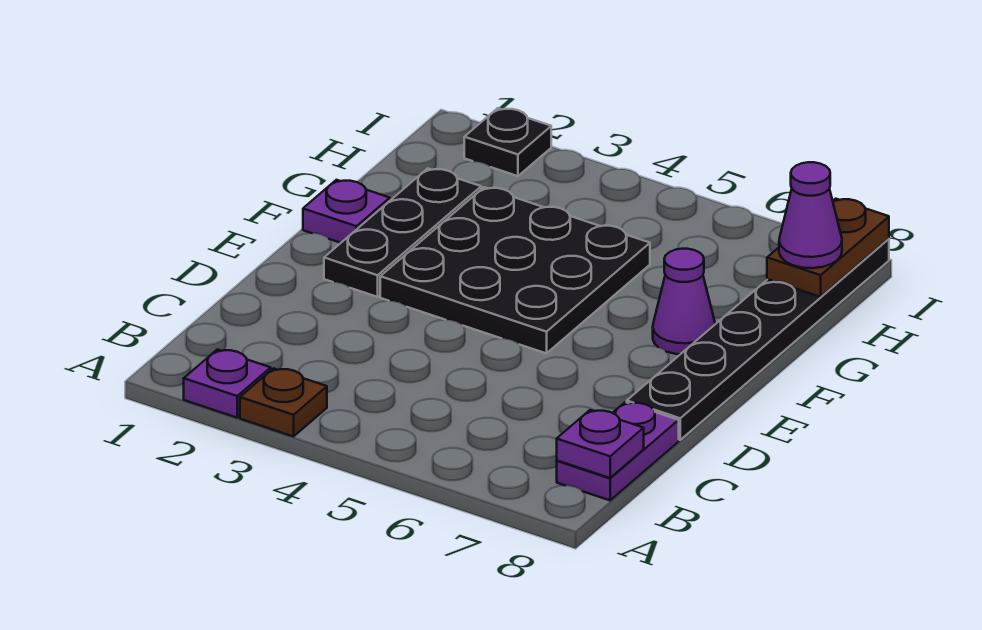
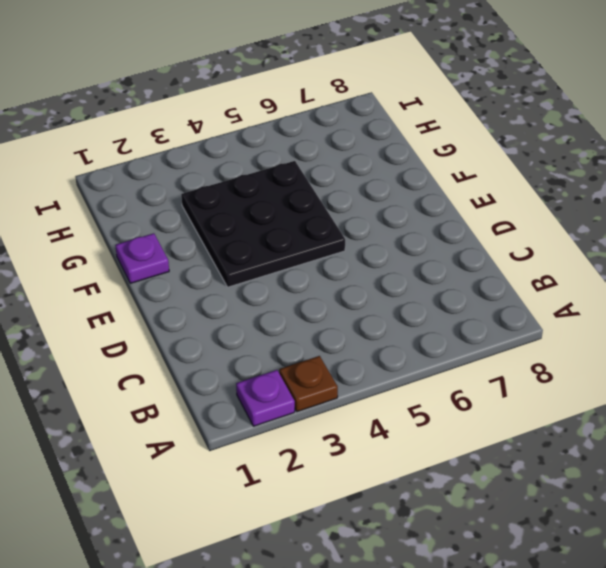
none -> purple 1x2 plate [557,402,679,500]
none -> black 1x6 plate [627,239,889,440]
none -> black 1x3 plate [324,168,481,297]

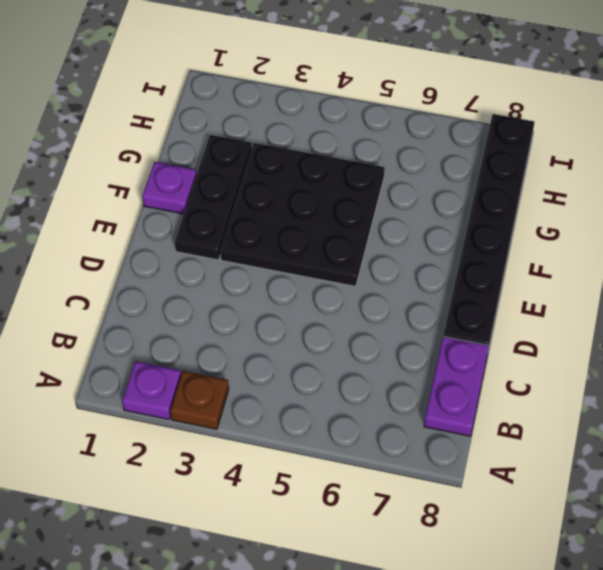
none -> purple 1x1 cone [653,249,715,354]
none -> black 1x1 plate [464,108,551,176]
none -> purple 1x1 plate [557,410,644,478]

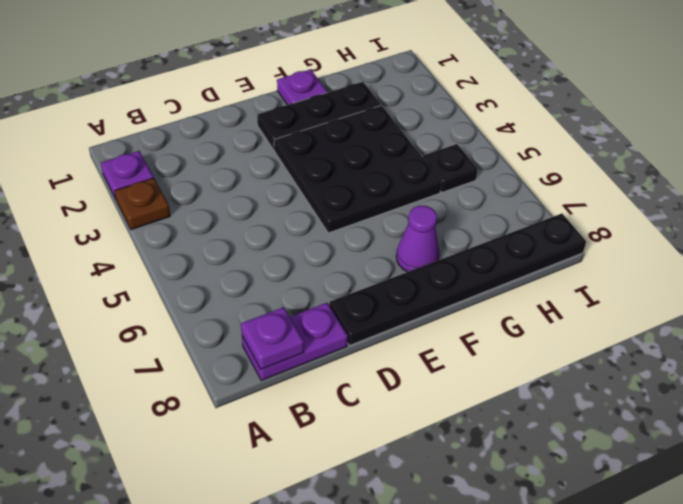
black 1x1 plate [423,144,478,192] -> black 1x1 plate moved to [464,108,551,176]
none -> brown 1x2 plate [767,199,889,297]
none -> purple 1x1 cone [779,162,842,268]

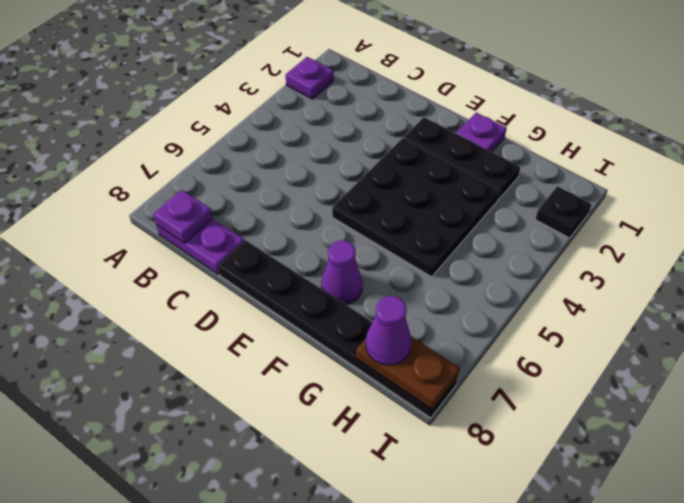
none -> brown 1x1 plate [240,368,327,437]

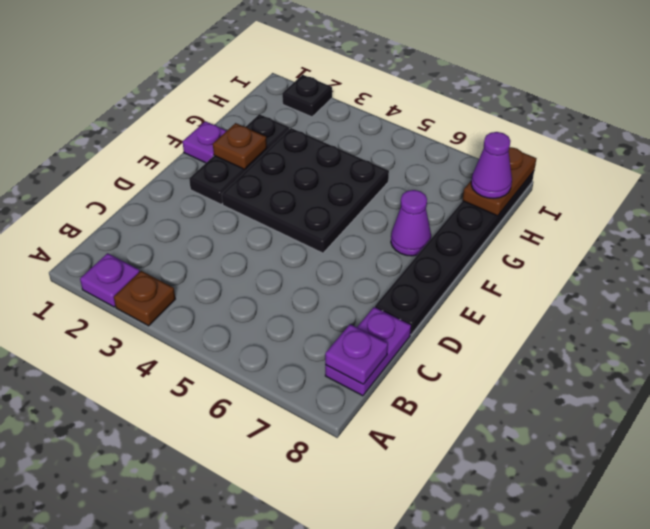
brown 1x1 plate [213,123,267,169] -> none

